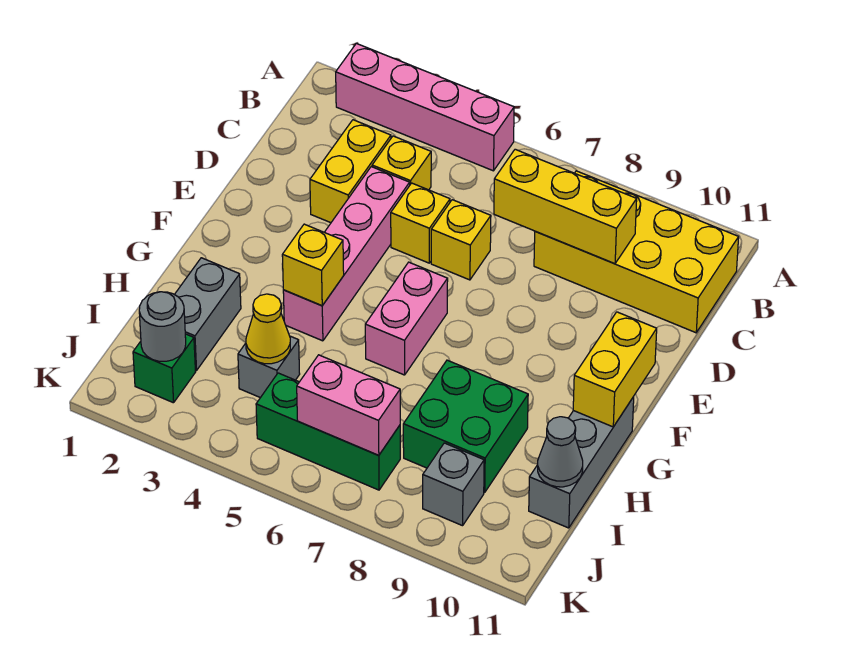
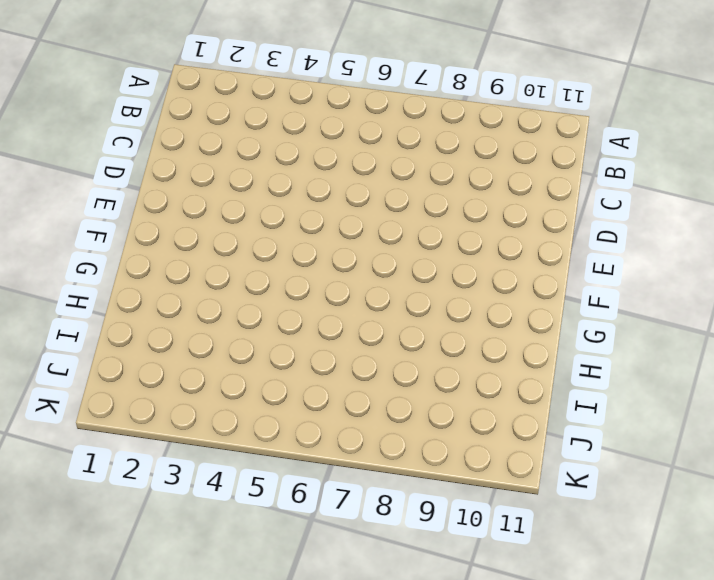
none -> pink 1x4 brick [336,43,514,171]
none -> yellow 2x4 brick [534,171,739,333]
none -> yellow 1x2 brick [310,120,391,223]

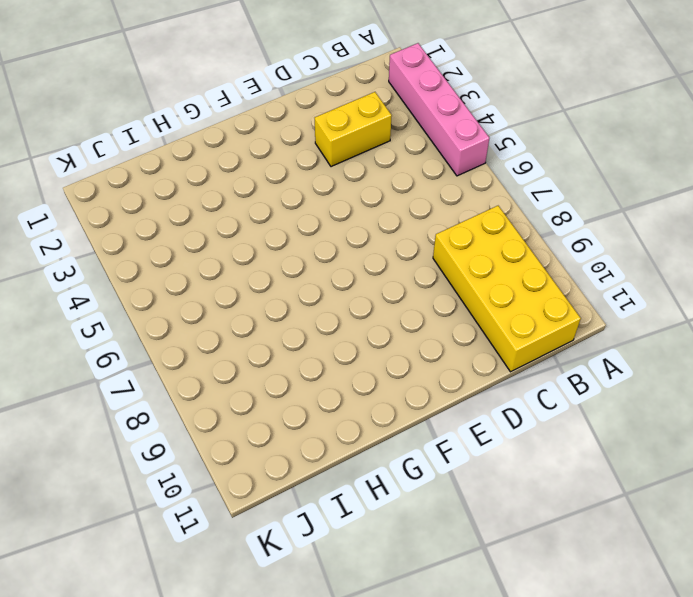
none -> yellow 1x1 brick [372,136,431,190]
none -> pink 1x4 brick [283,167,410,341]
none -> yellow 1x1 brick [391,183,450,263]

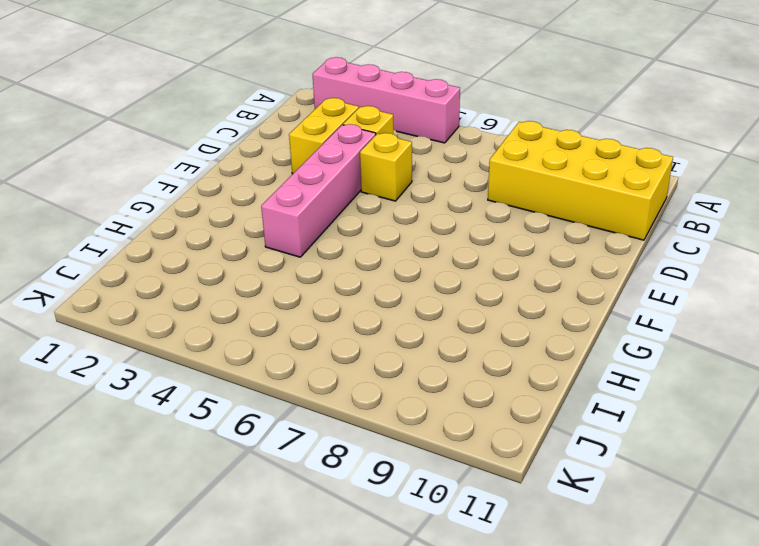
none -> yellow 1x1 brick [431,200,491,280]
none -> pink 1x2 brick [365,262,448,375]
none -> grey 1x3 brick [529,397,634,528]

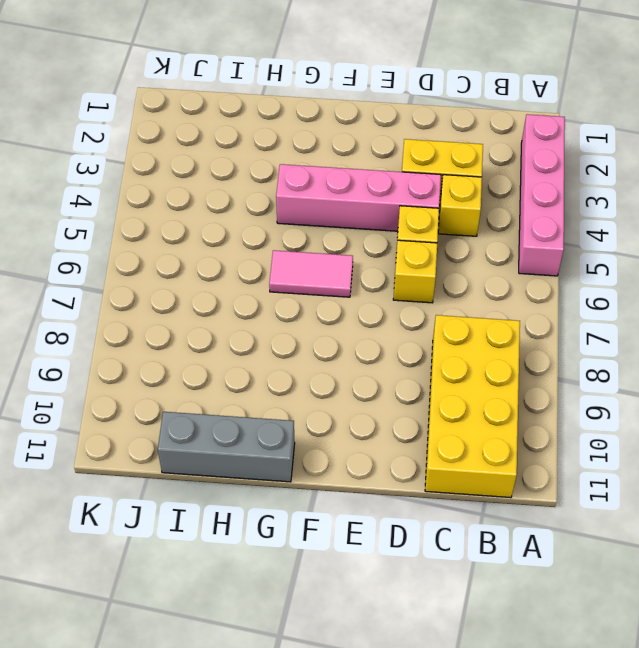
pink 1x2 tile [269,250,353,297] -> pink 1x2 brick [365,262,448,375]
none -> grey 1x2 brick [174,258,241,371]
none -> green 2x2 brick [403,360,528,492]
none -> grey 1x1 brick [238,336,300,398]

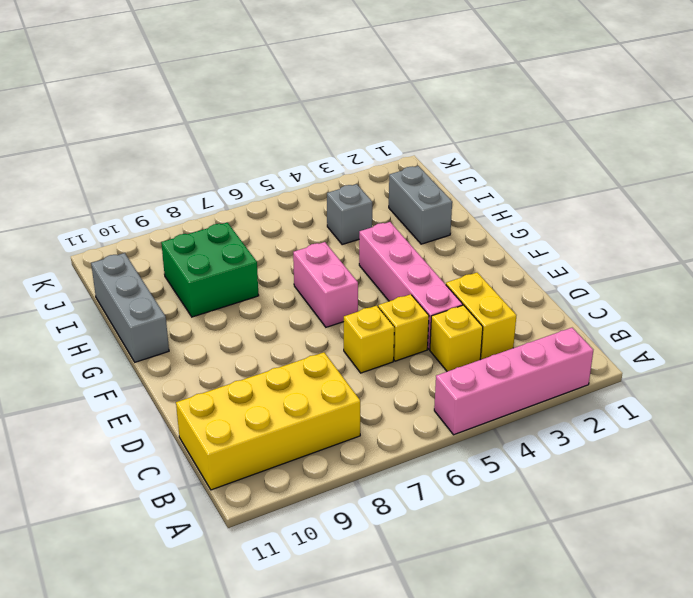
none -> green 1x1 brick [133,334,195,403]
none -> green 1x3 brick [256,373,400,490]
none -> grey 1x1 brick [423,443,484,526]

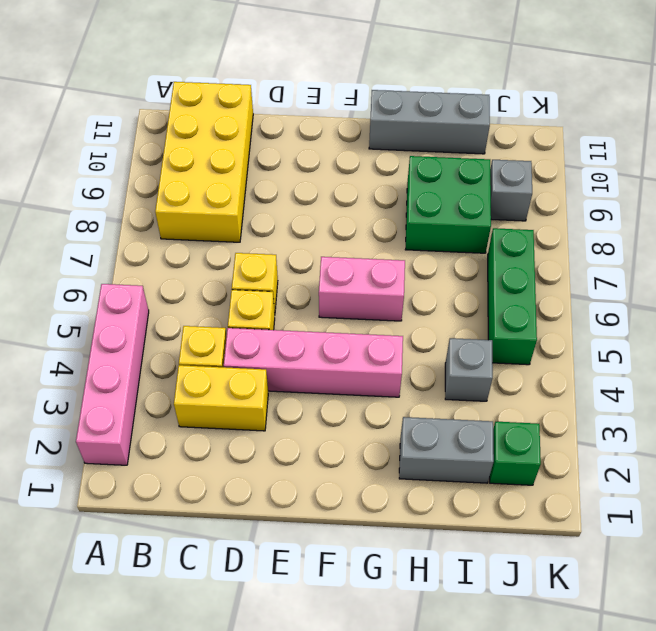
none -> yellow 1x3 brick [494,149,637,264]
none -> yellow 1x2 brick [573,312,657,427]
none -> yellow 1x1 brick [282,224,344,305]

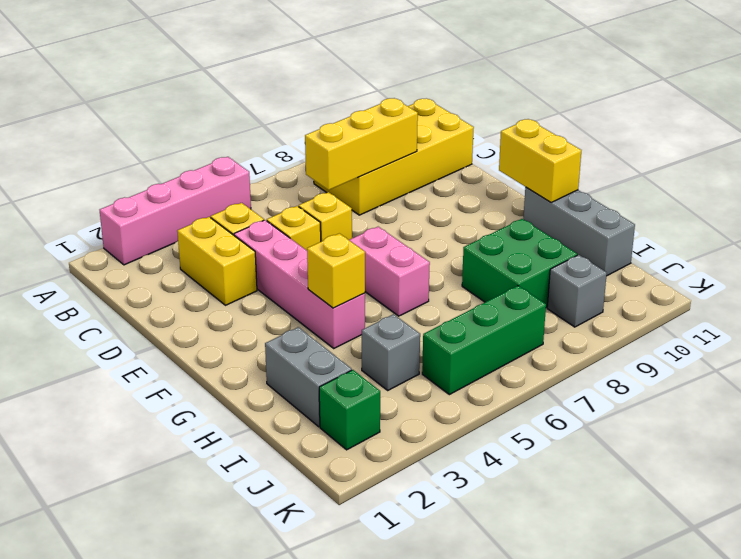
none -> yellow 1x1 cone [246,294,290,364]
none -> grey 1x1 cone [538,417,583,487]
none -> grey 1x1 round brick [139,292,186,361]

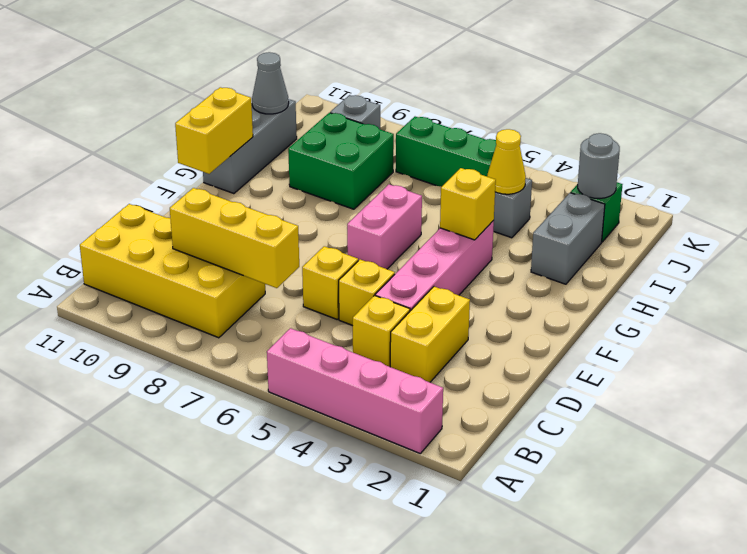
none -> pink 1x2 brick [297,355,400,455]

